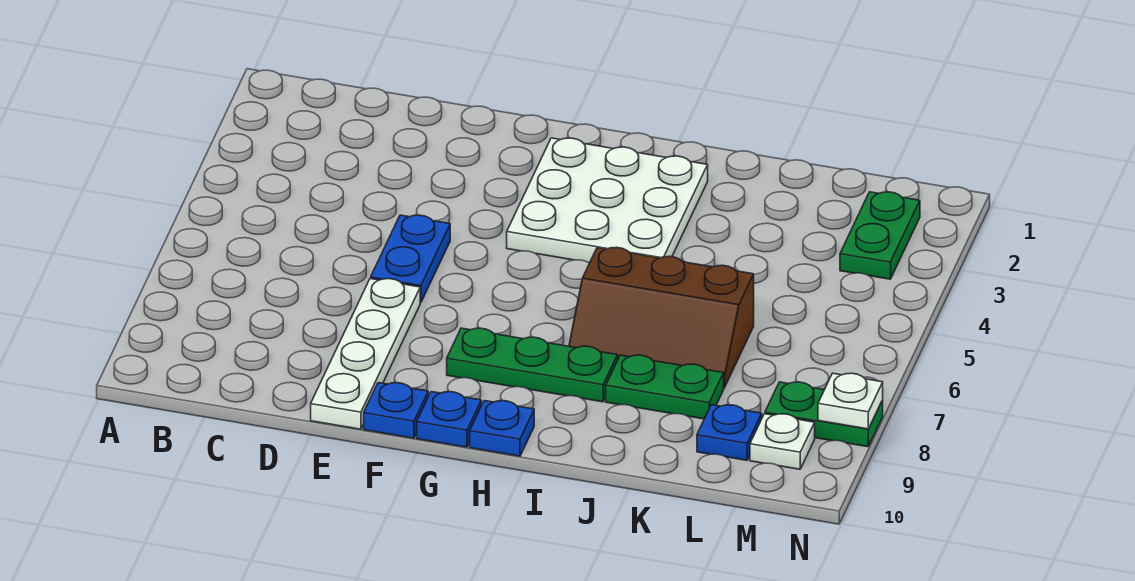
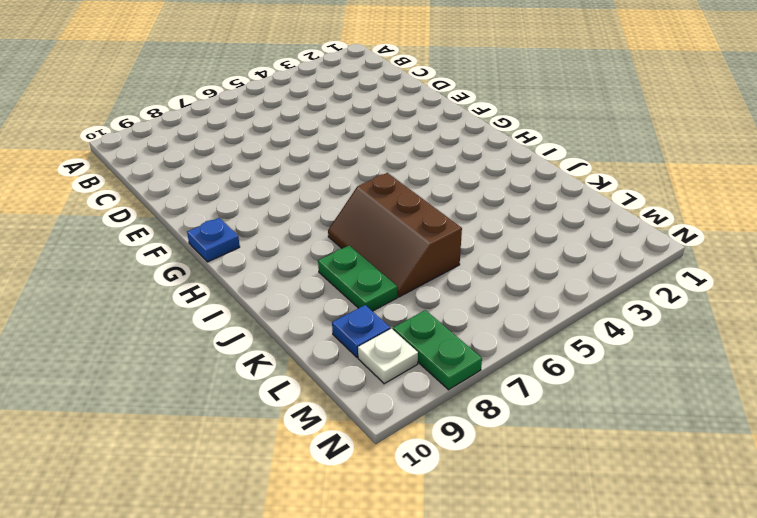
none -> blue 1x2 plate [371,215,450,303]
none -> white 1x4 plate [311,279,420,429]
none -> blue 1x1 plate [364,383,428,438]

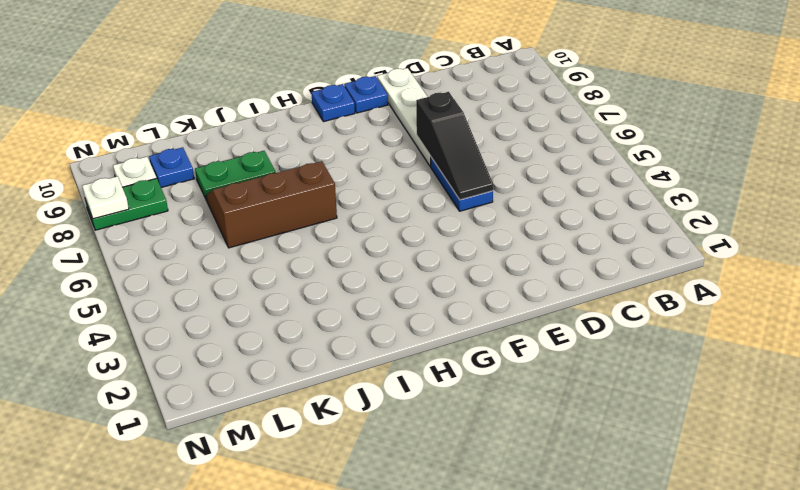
black 1x3 slope [416,92,493,200] -> none
none -> white 3x3 plate [507,138,708,263]
none -> green 1x3 plate [447,328,618,402]
none -> blue 1x1 plate [470,401,534,456]

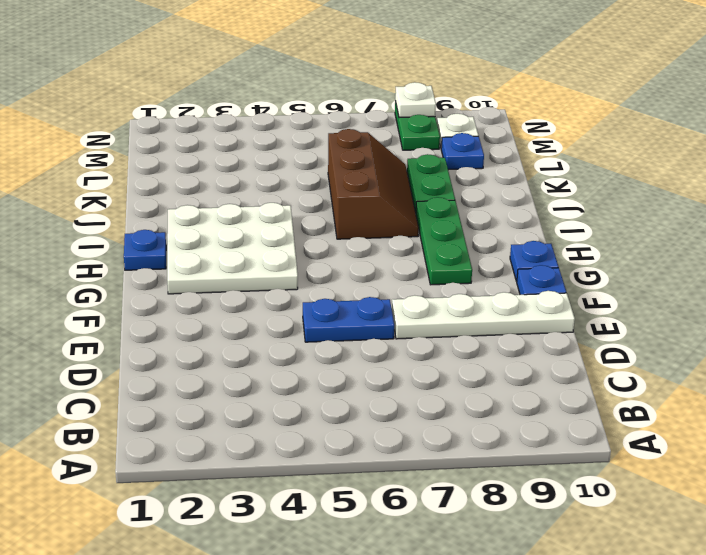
blue 1x1 plate [124,230,166,270] -> blue 1x1 plate moved to [470,401,534,456]
none -> green 1x2 plate [840,192,920,279]

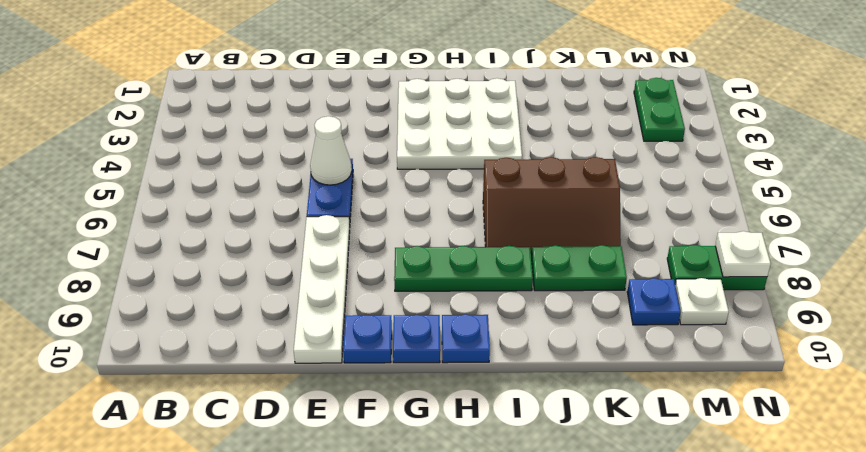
white 1x1 cone [310,116,352,185] -> none

